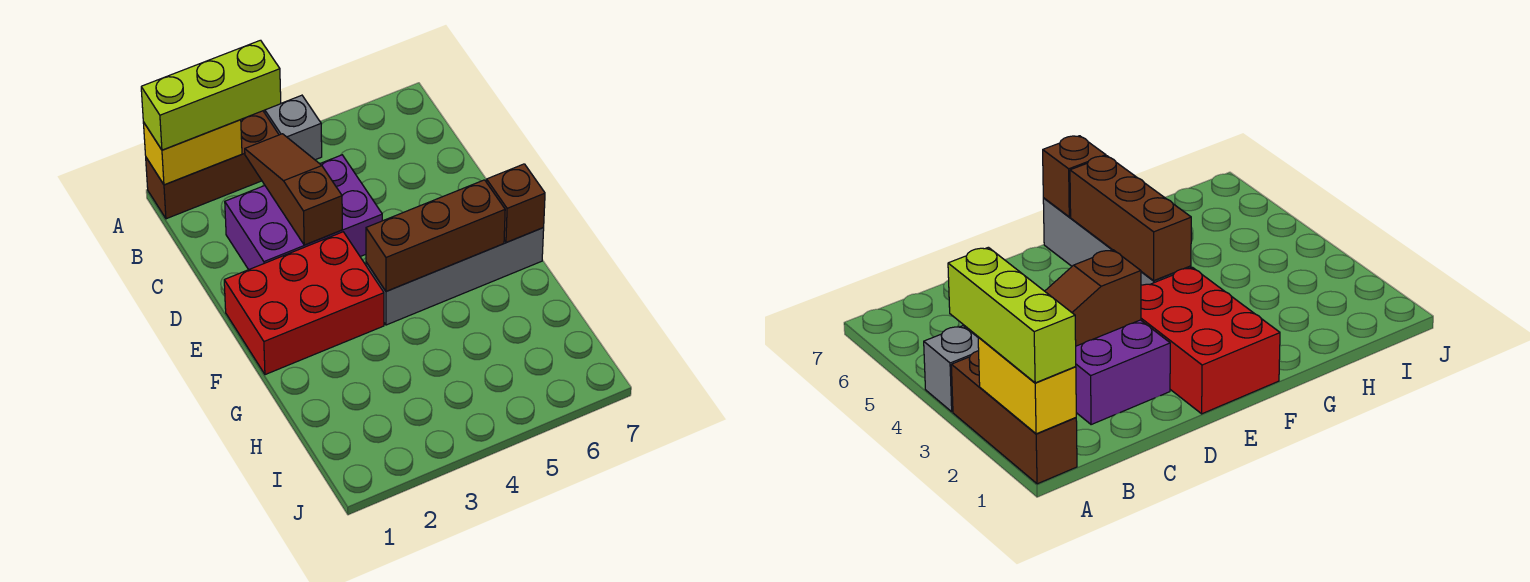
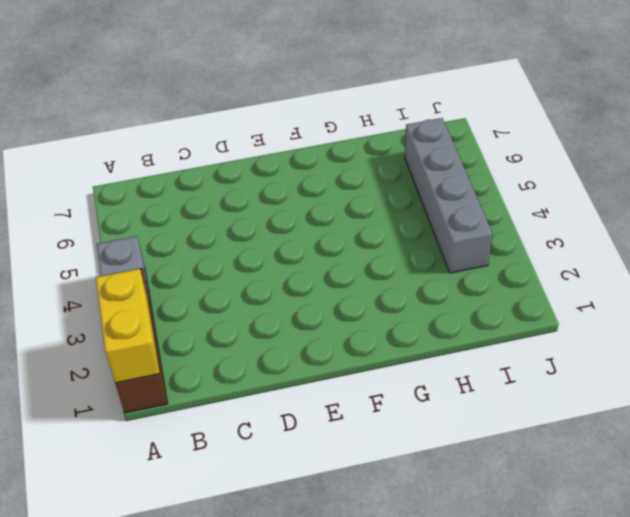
grey 1x4 brick [405,118,492,273] -> grey 1x4 brick moved to [366,228,544,325]
none -> purple 2x3 brick [225,155,382,270]
none -> red 2x3 brick [224,232,384,375]

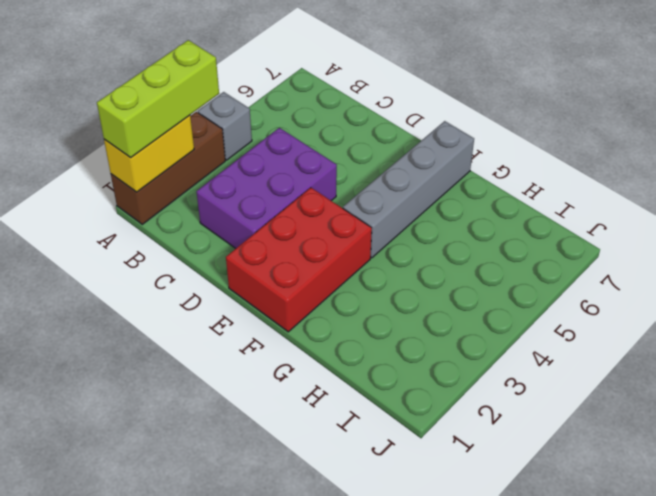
none -> brown 1x3 slope [245,134,342,245]
none -> brown 1x3 brick [366,180,505,291]

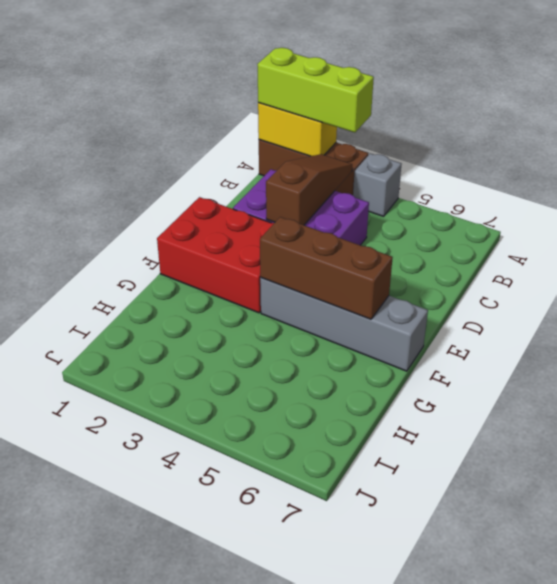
none -> brown 1x1 brick [487,164,545,243]

